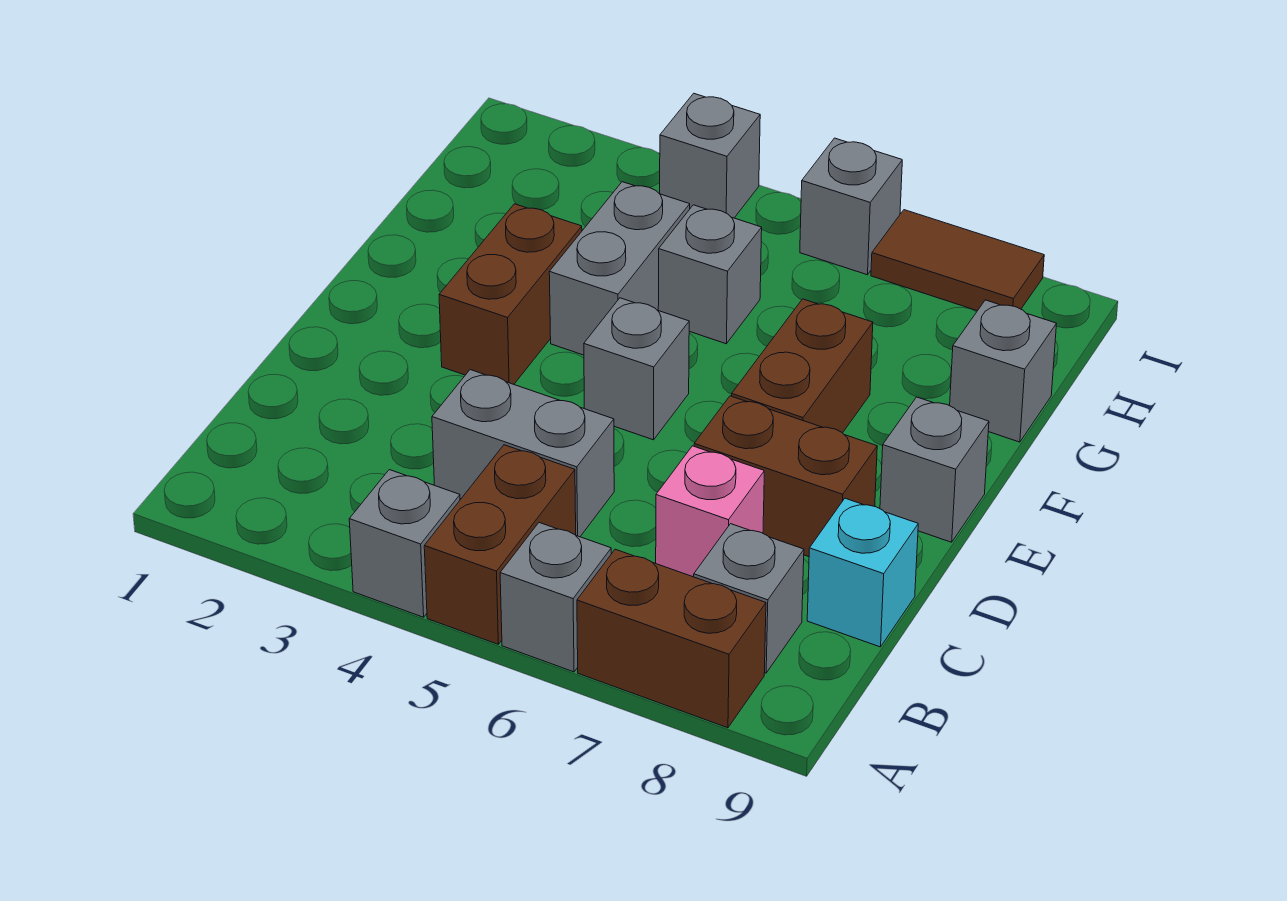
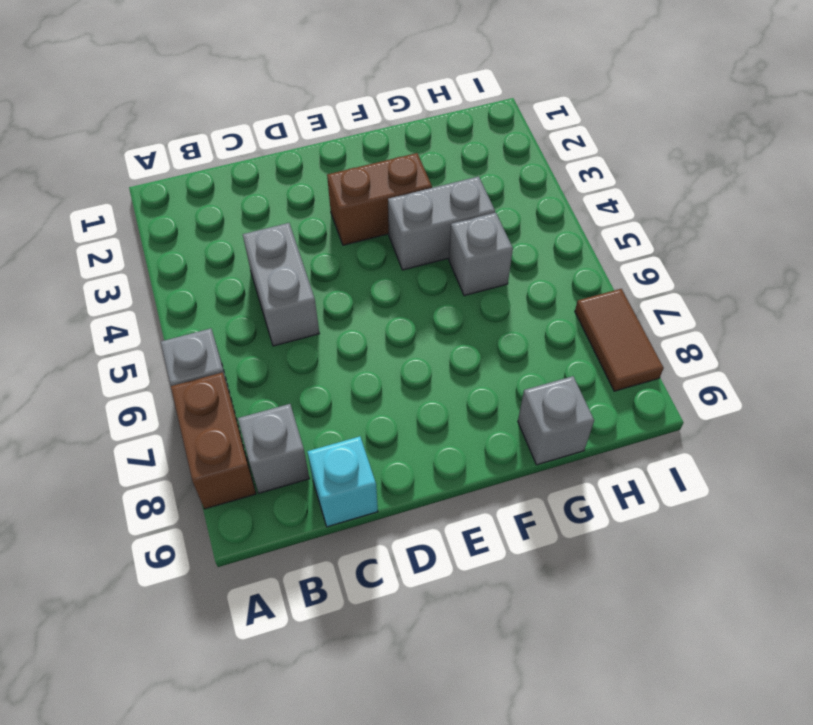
none -> grey 1x1 brick [349,470,460,617]
none -> brown 1x2 brick [424,445,576,644]
none -> pink 1x1 brick [656,446,764,577]

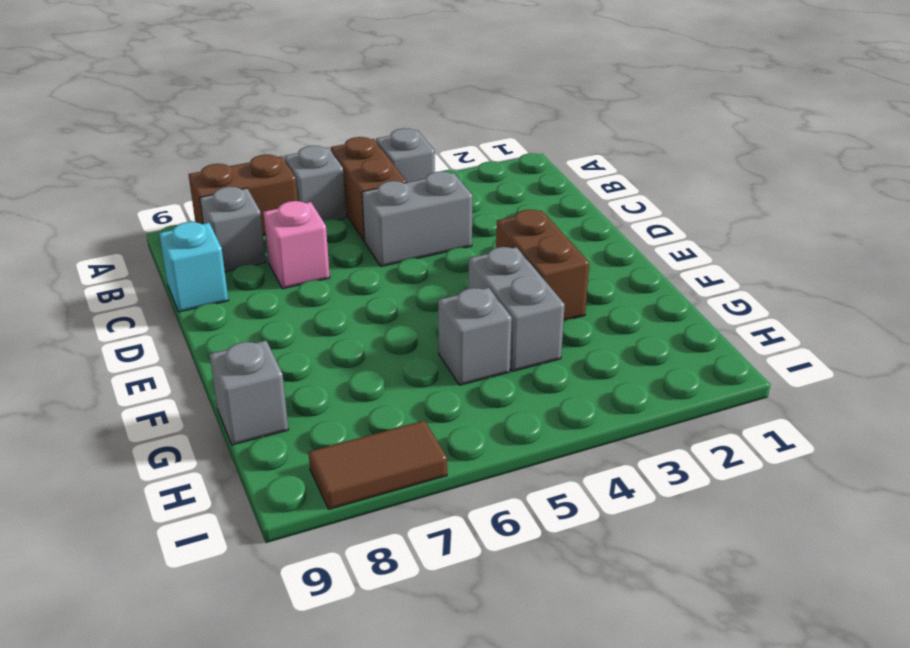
none -> brown 1x2 brick [694,396,877,557]
none -> grey 1x1 brick [584,298,689,440]
none -> brown 1x2 brick [732,299,873,433]

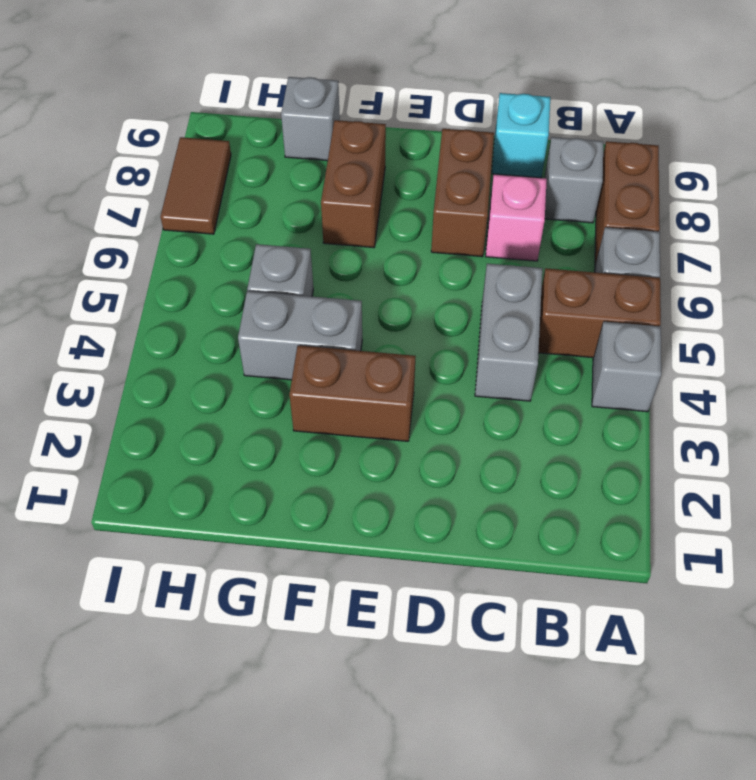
brown 1x2 brick [321,120,386,248] -> brown 1x2 brick turned to [732,299,873,433]
none -> grey 1x1 brick [584,298,689,440]
none -> grey 1x1 brick [880,397,989,542]
none -> grey 1x1 brick [660,93,760,218]

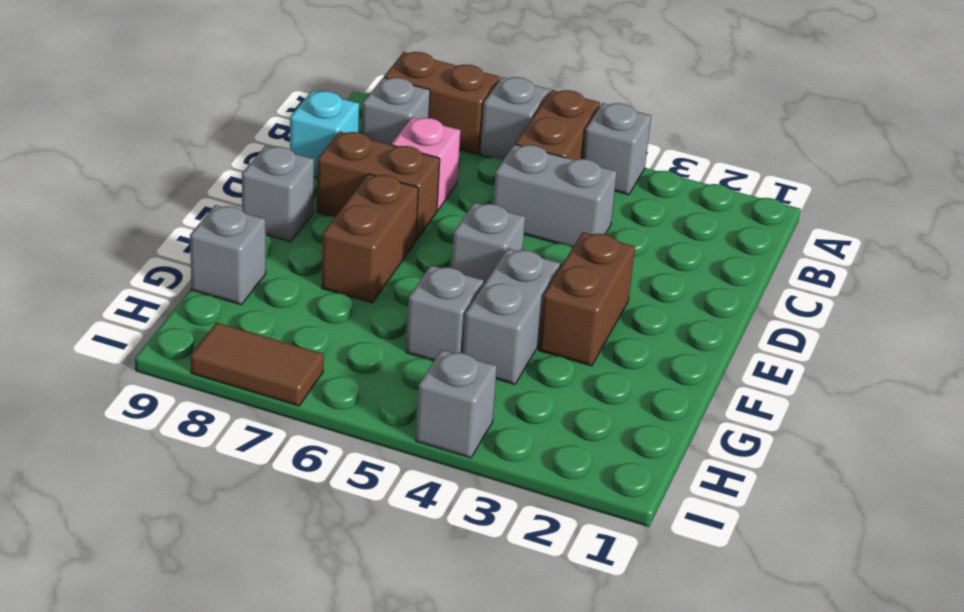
none -> grey 1x1 brick [800,138,902,275]

